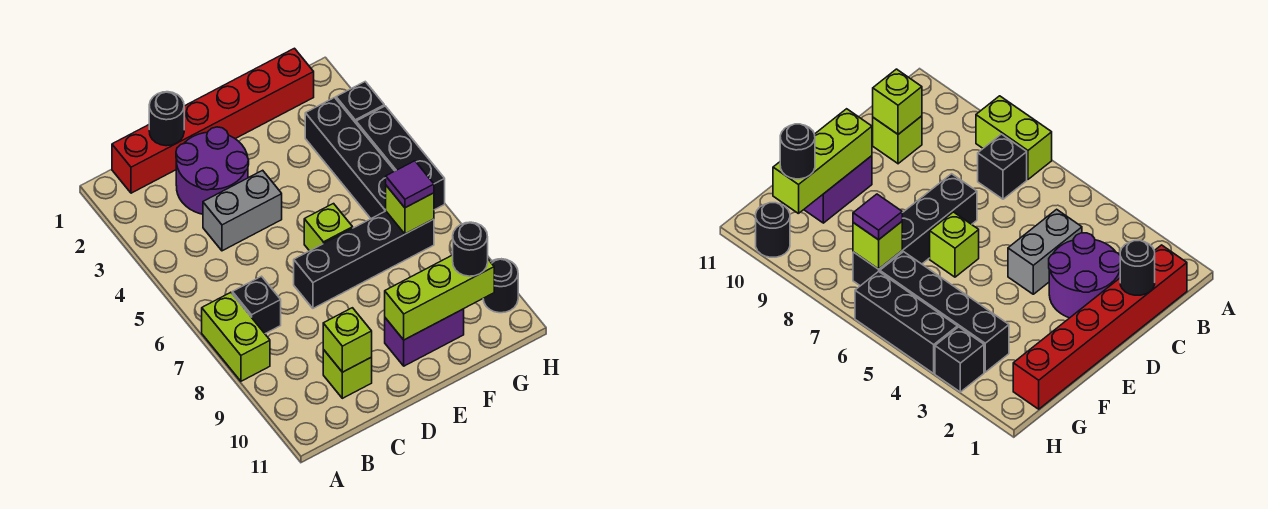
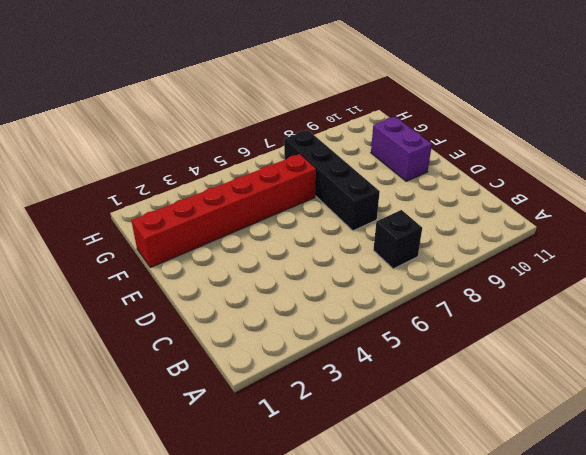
red 1x6 brick [131,154,316,268] -> red 1x6 brick turned to [112,48,314,193]
none -> lime 1x2 brick [202,292,270,381]
none -> purple 2x2 round brick [176,127,249,214]
none -> grey 1x2 brick [203,170,282,251]

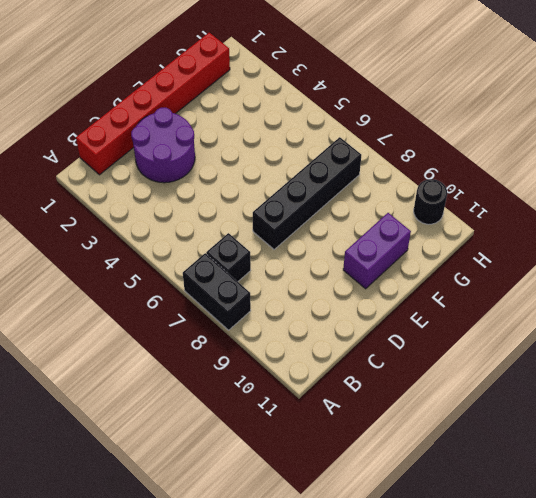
black 1x2 brick [183,253,251,330] -> lime 1x2 brick [202,292,270,381]
none -> grey 1x2 brick [203,170,282,251]
none -> lime 1x1 brick [323,350,372,398]
none -> lime 1x1 brick [304,204,353,251]

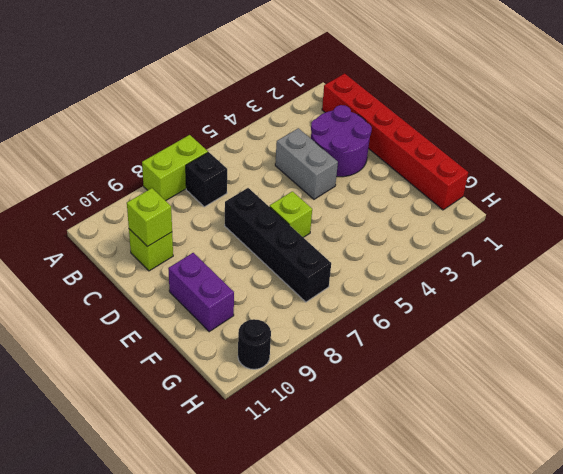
none -> black 1x4 brick [305,98,394,219]
none -> black 1x1 brick [336,82,384,123]
none -> black 1x3 brick [356,106,445,210]

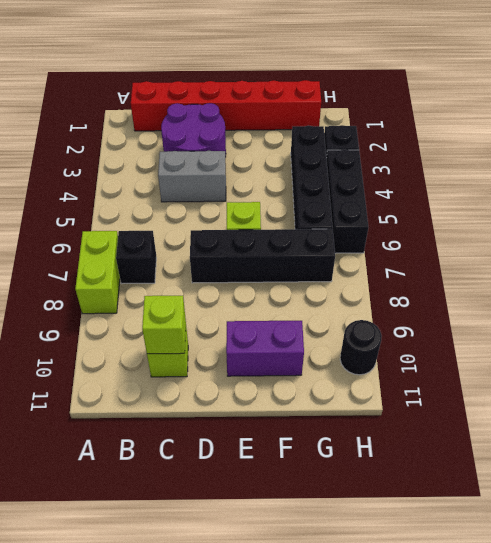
none -> black 1x1 round brick [149,92,184,146]
none -> lime 1x3 brick [385,255,494,340]
none -> lime 1x1 brick [386,186,434,234]

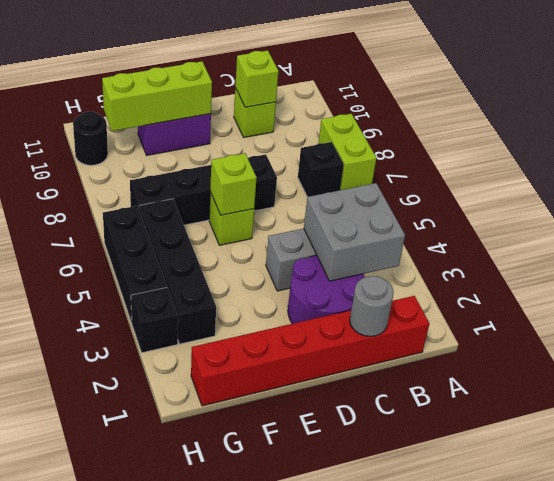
grey 2x2 brick [304,183,405,281] -> none
grey 1x1 round brick [350,276,394,336] -> black 1x1 round brick [149,92,184,146]
lime 1x1 brick [210,153,257,215] -> lime 1x1 brick moved to [386,186,434,234]
none -> purple 1x1 tile [386,161,434,208]
none -> black 1x1 round brick [453,222,488,276]

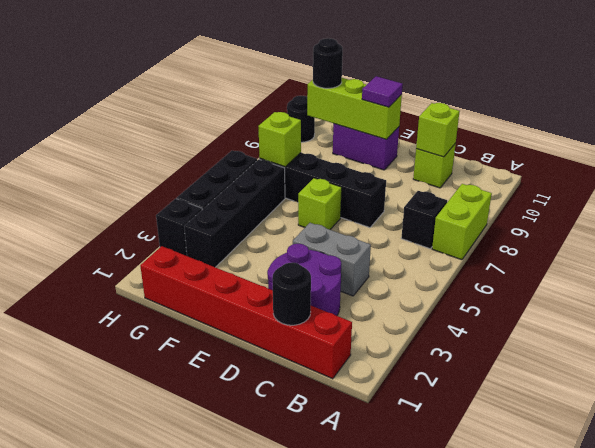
purple 1x1 tile [362,76,403,107] -> purple 1x1 tile moved to [386,161,434,208]

